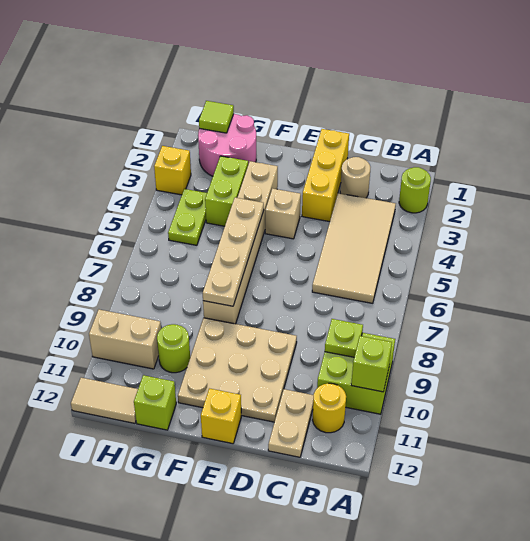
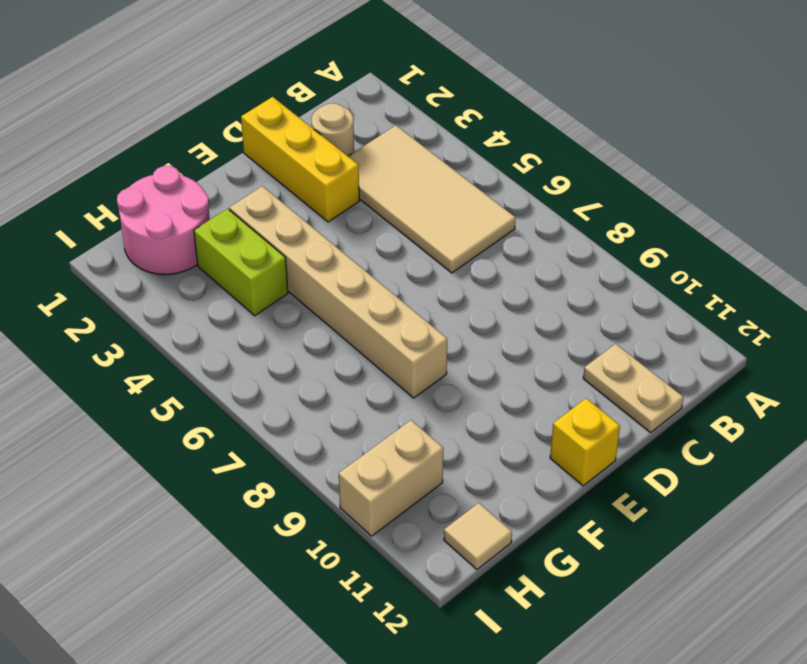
tan 1x1 tile [444,503,512,569] -> tan 1x2 tile [71,378,138,423]
none -> lime 1x1 round brick [399,167,431,213]
none -> lime 2x2 brick [317,333,395,414]
none -> yellow 1x1 round brick [313,383,346,433]

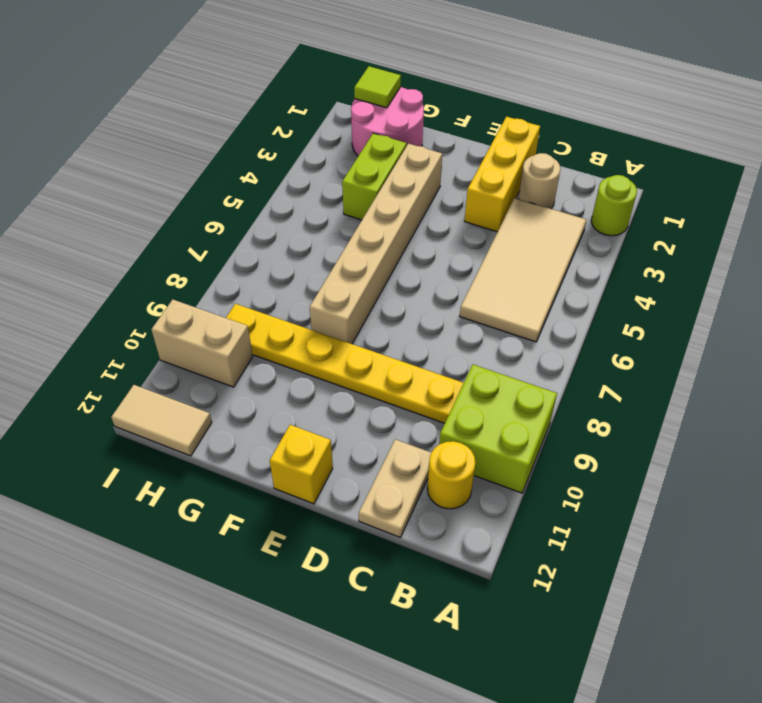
yellow 1x6 plate [226,304,463,423] -> tan 3x3 plate [178,318,297,422]
none -> tan 1x1 brick [265,188,301,239]
none -> lime 1x1 round brick [157,324,190,373]
none -> lime 1x1 brick [134,375,176,430]

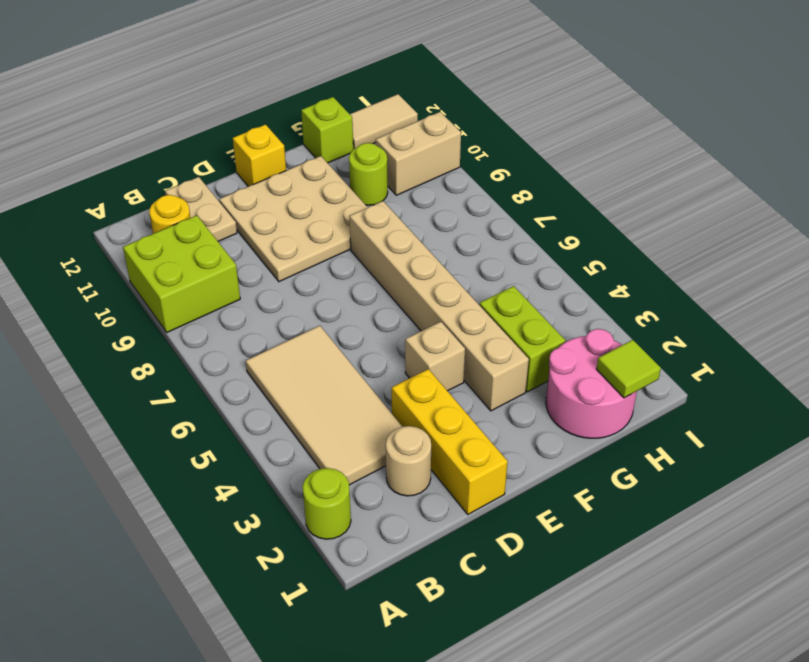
none -> lime 1x2 plate [168,189,207,245]
none -> yellow 1x1 brick [154,146,191,195]
none -> lime 1x1 brick [351,336,392,392]

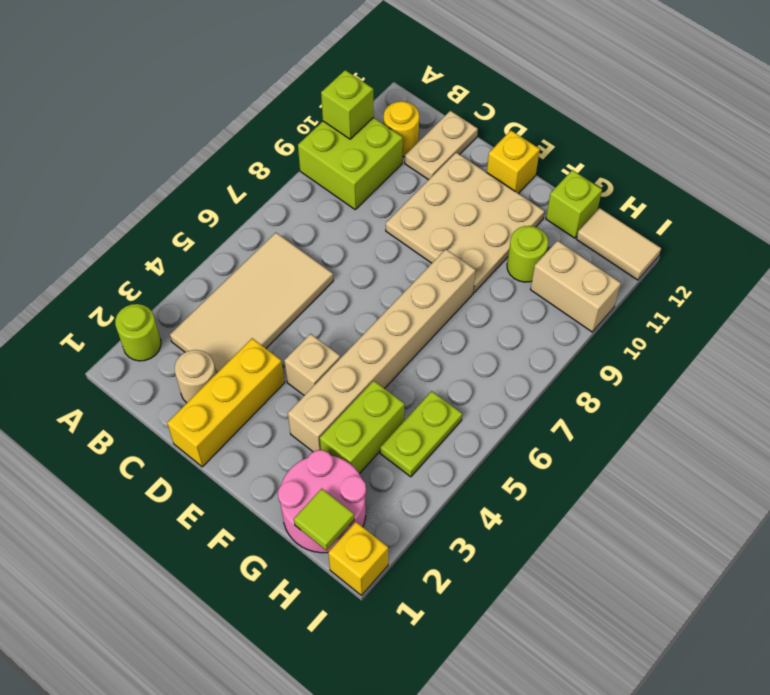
yellow 1x1 brick [328,522,388,595] -> yellow 1x1 brick moved to [154,146,191,195]
none -> lime 1x1 plate [325,319,363,357]
none -> tan 1x4 plate [203,198,264,306]

